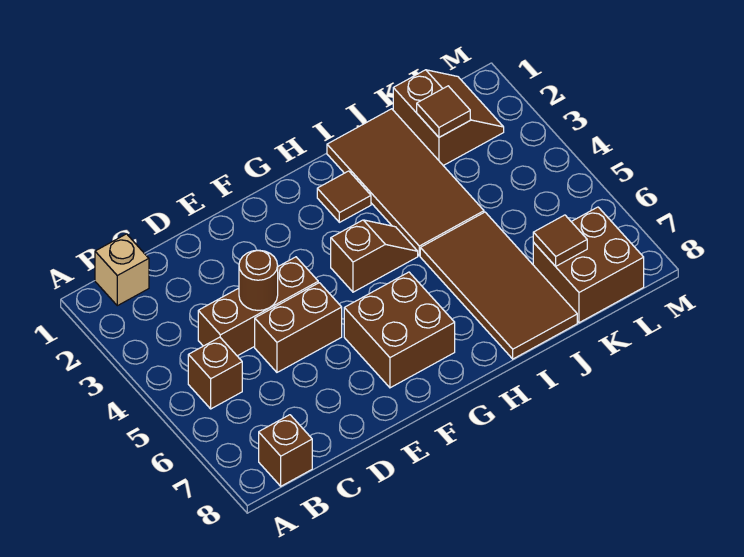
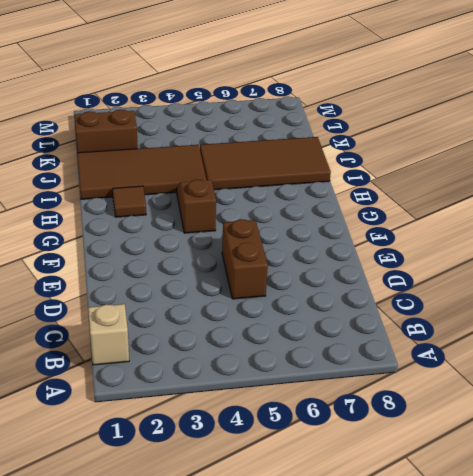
none -> brown 1x1 brick [188,337,242,409]
none -> brown 1x1 brick [259,415,312,486]
none -> brown 1x3 brick [198,257,318,356]

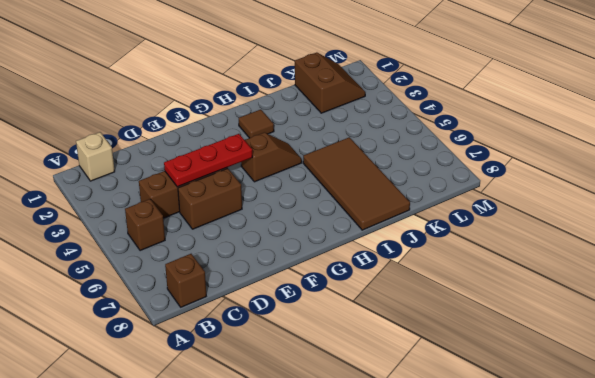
red 1x3 plate [164,134,252,187] -> brown 1x1 round brick [239,250,278,310]
none -> brown 2x2 brick [344,272,455,388]
none -> brown 2x4 tile [327,109,484,256]
none -> brown 2x2 brick [533,207,644,323]

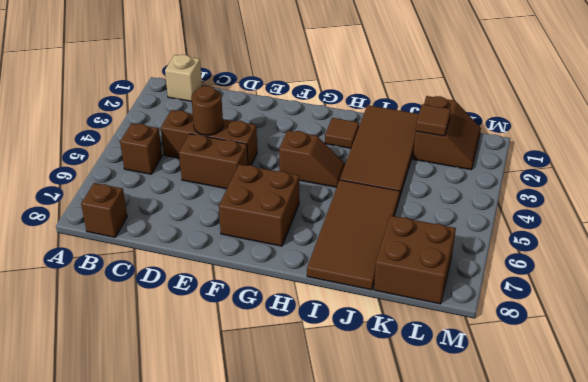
none -> brown 1x1 tile [533,215,587,266]

